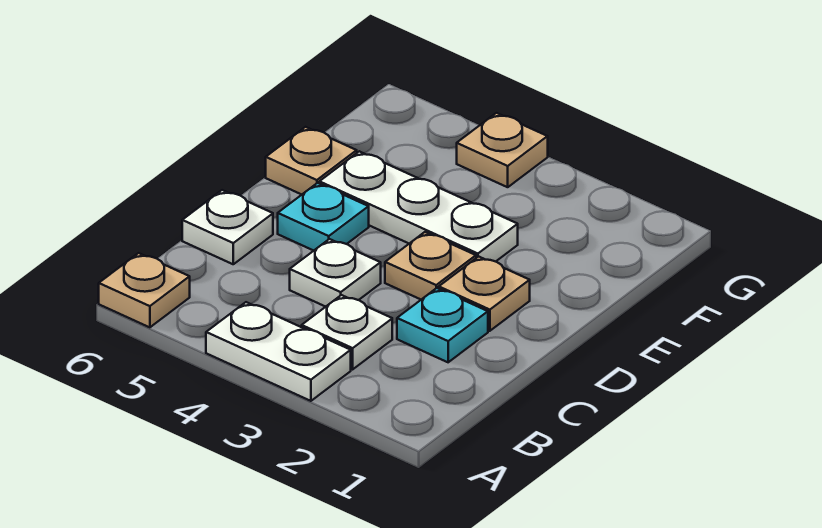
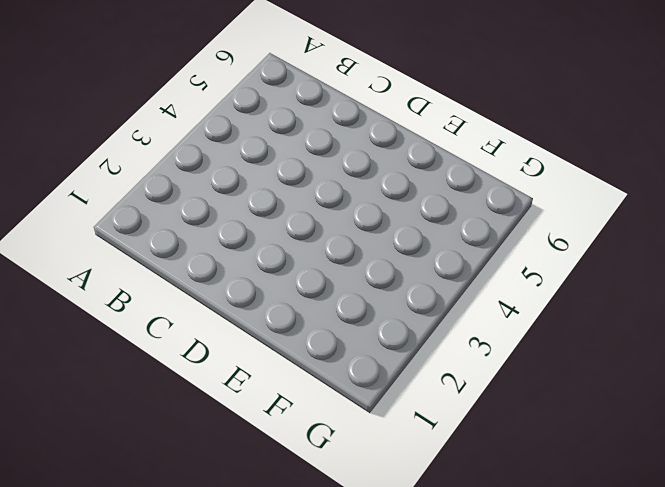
none -> white 1x2 plate [206,302,351,401]
none -> tan 1x1 plate [99,253,190,327]
none -> white 1x1 plate [302,295,392,369]

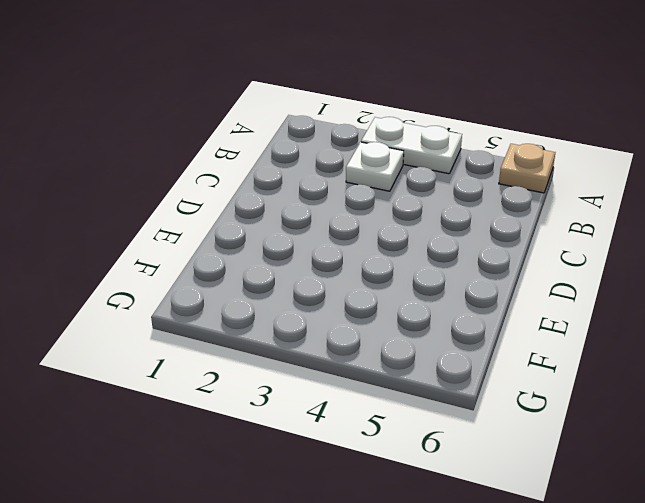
none -> cyan 1x1 plate [397,288,488,362]
none -> white 1x1 plate [290,239,381,307]
none -> white 1x1 plate [182,190,273,264]

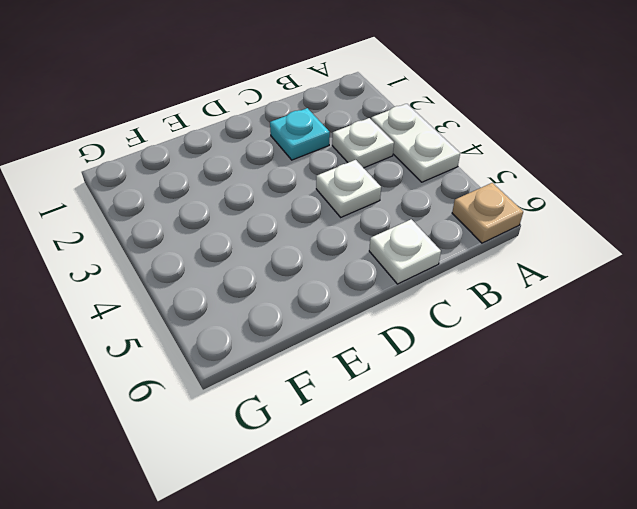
none -> tan 1x1 plate [439,257,530,331]
none -> tan 1x1 plate [385,232,476,299]
none -> cyan 1x1 plate [278,183,369,251]

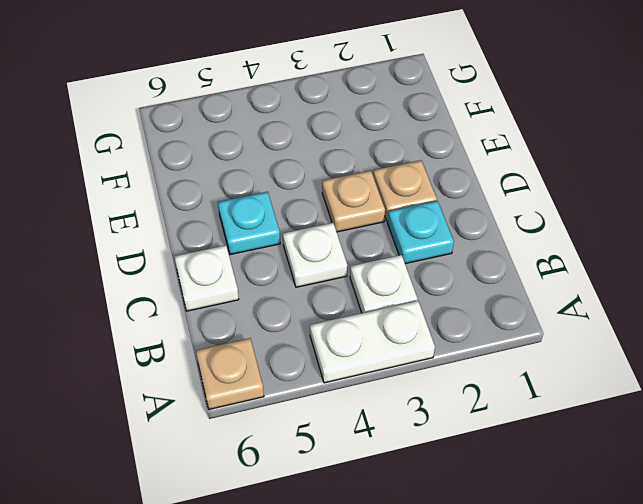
none -> white 1x3 plate [319,151,518,262]
none -> tan 1x1 plate [266,127,357,195]
none -> tan 1x1 plate [457,113,548,187]

